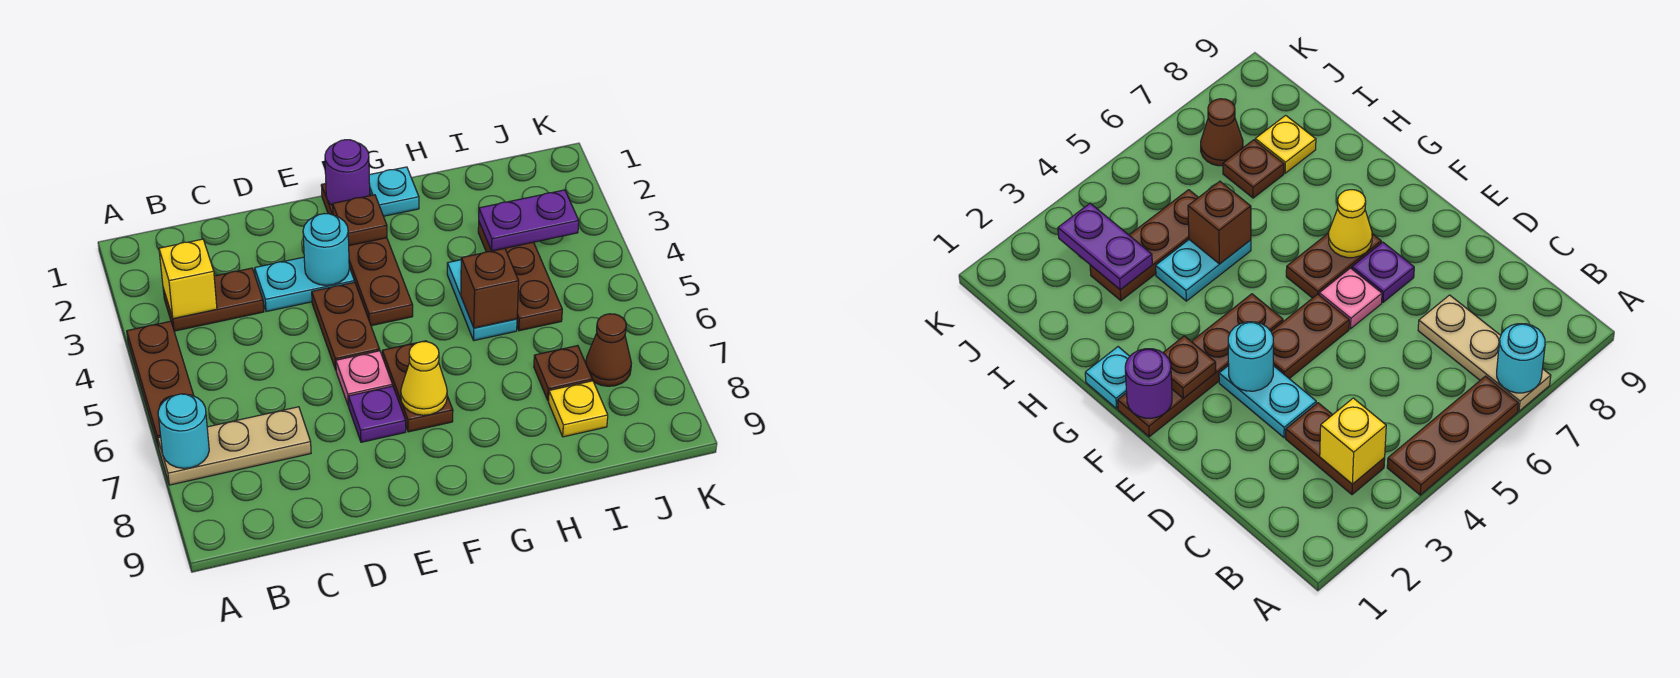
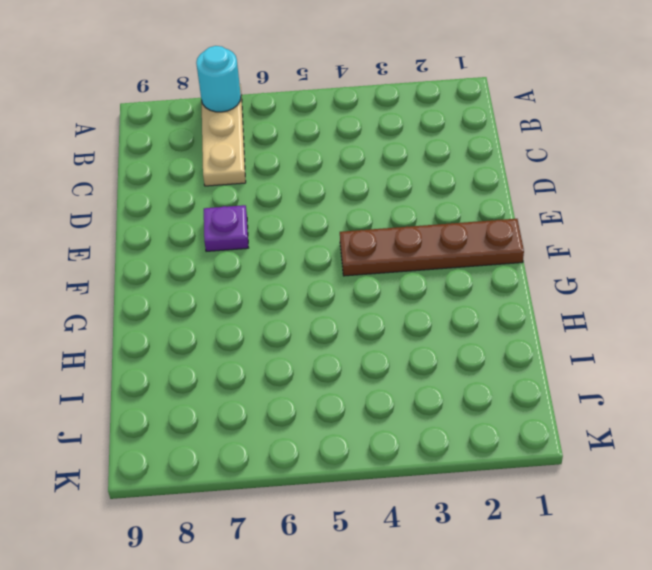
none -> brown 1x3 plate [127,321,194,447]
none -> brown 1x2 plate [163,268,264,331]
none -> cyan 1x2 plate [255,257,354,312]

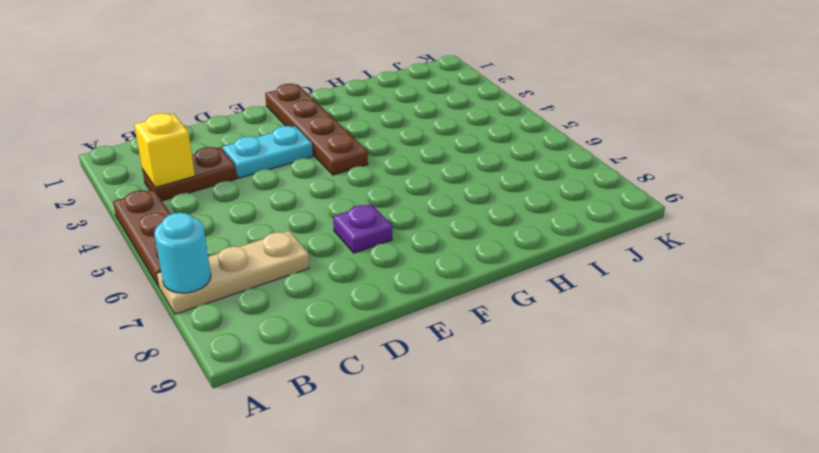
none -> brown 1x2 plate [312,282,380,370]
none -> pink 1x1 plate [336,351,393,406]
none -> brown 1x2 plate [382,341,453,432]

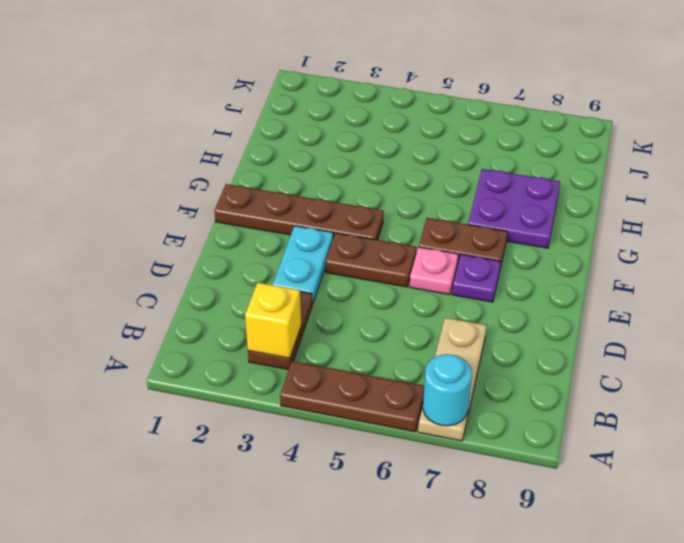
purple 2x2 plate [468,169,560,248] -> none
none -> cyan 1x1 plate [369,167,419,216]
none -> cyan 1x2 plate [447,260,517,340]
none -> brown 1x3 plate [478,223,562,331]

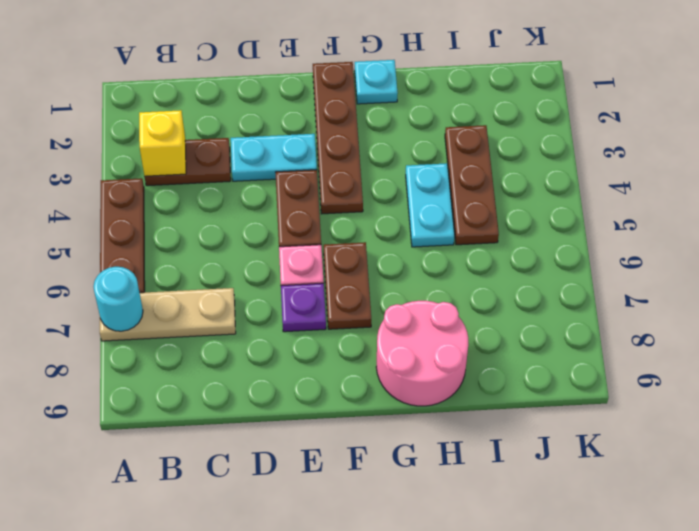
pink 2x2 round brick [376,301,469,406] -> none
none -> brown 1x1 plate [534,346,592,401]
none -> yellow 1x1 plate [548,381,608,437]
none -> brown 1x1 cone [586,314,631,386]

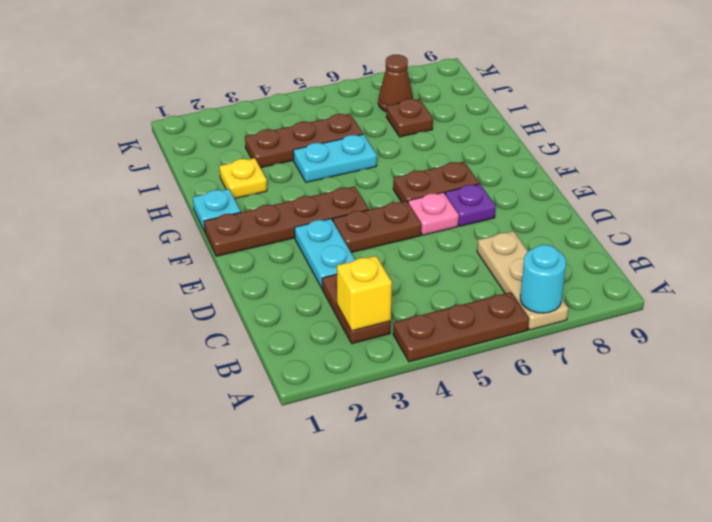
yellow 1x1 plate [220,158,267,199] -> yellow 1x1 plate moved to [548,381,608,437]
none -> cyan 1x1 round brick [303,214,349,285]
none -> purple 1x1 round brick [325,140,370,206]
none -> brown 1x1 plate [333,195,387,246]

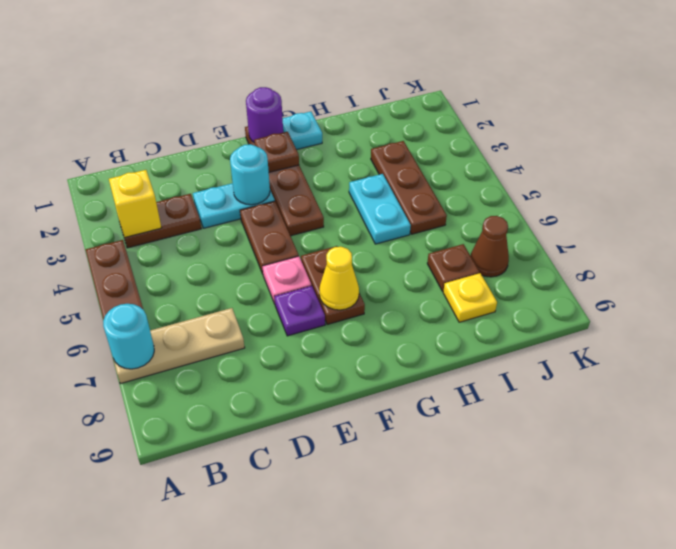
none -> brown 1x1 brick [461,248,519,328]
none -> purple 1x2 plate [479,190,579,251]

